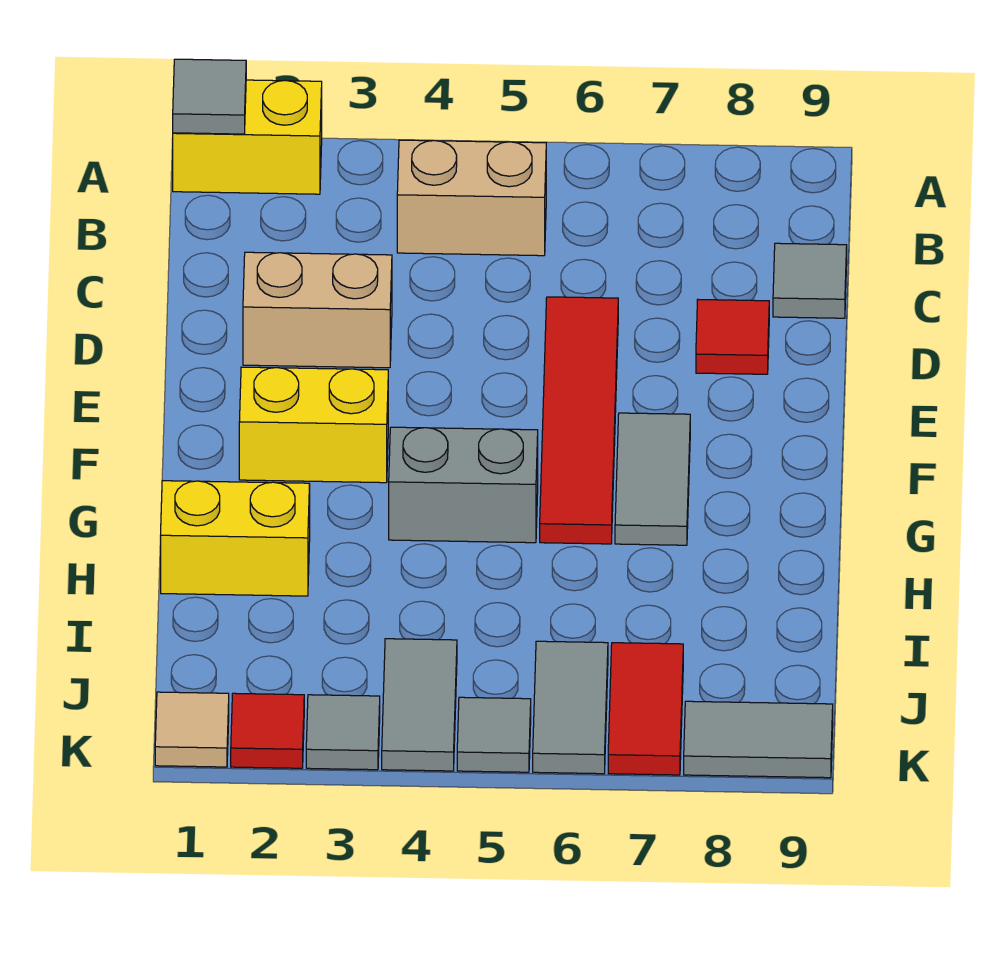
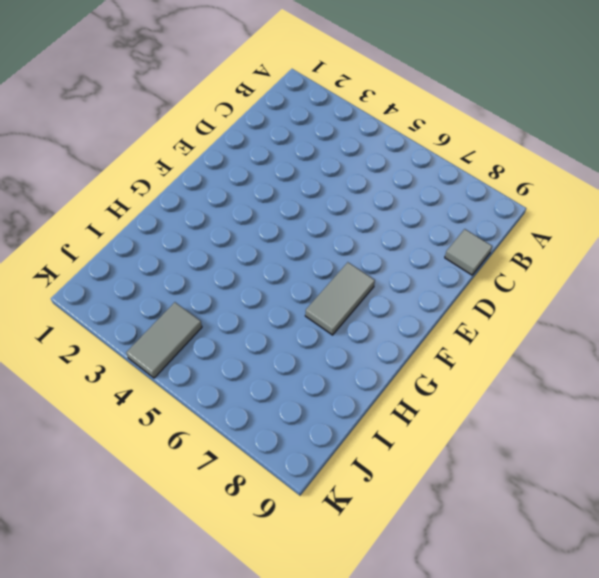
none -> yellow 1x2 brick [173,80,322,194]
none -> tan 1x2 brick [397,140,546,256]
none -> tan 1x2 brick [243,252,392,368]

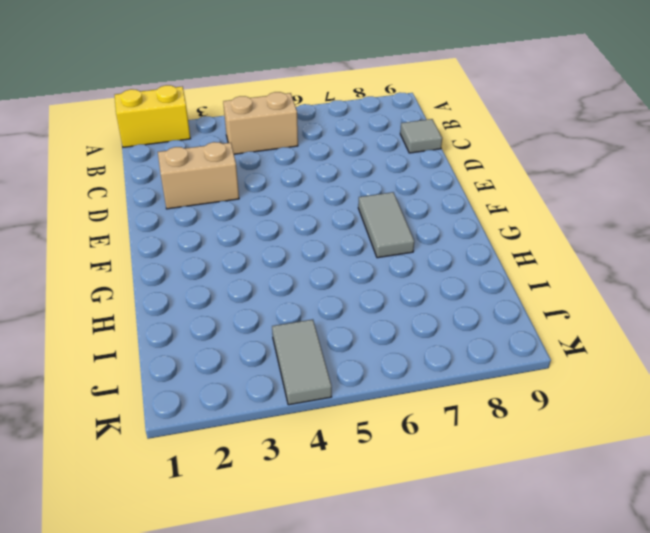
none -> red 1x4 tile [540,297,618,544]
none -> red 1x1 tile [696,300,769,374]
none -> yellow 1x2 brick [239,367,388,483]

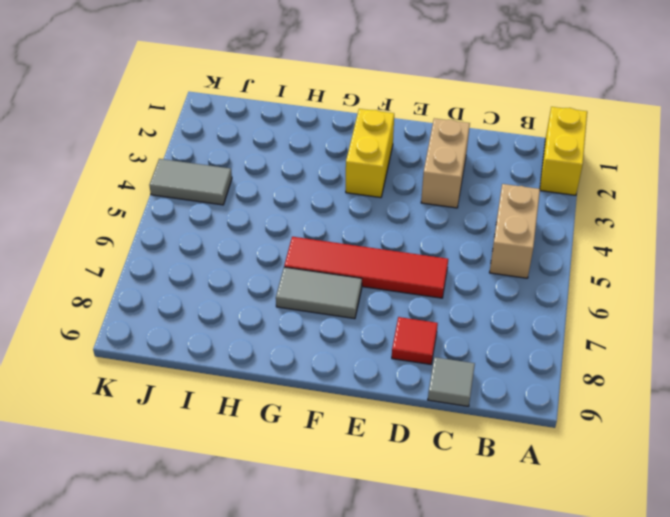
none -> grey 1x2 brick [389,427,538,543]
none -> yellow 1x2 brick [161,481,310,596]
none -> grey 1x2 tile [533,641,608,774]

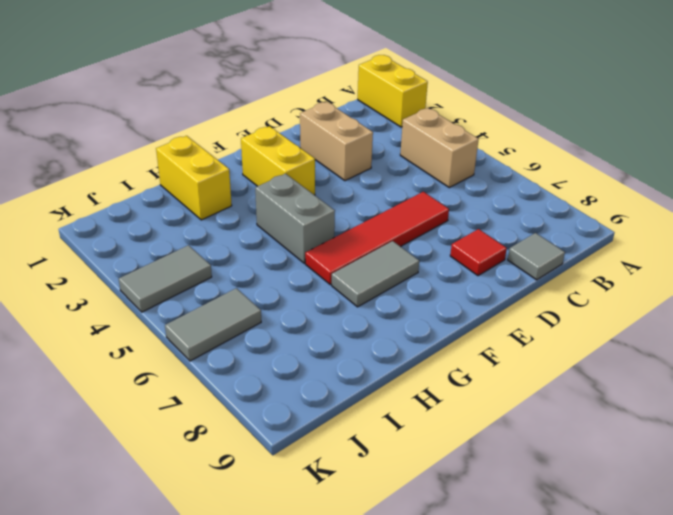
none -> red 1x2 tile [608,643,683,775]
none -> tan 1x1 tile [155,692,229,767]
none -> red 1x1 tile [231,693,304,768]

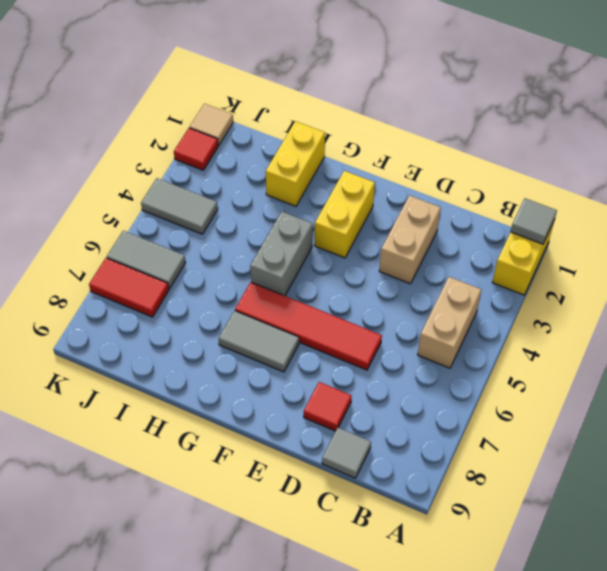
none -> grey 1x1 tile [306,695,380,770]
none -> grey 1x1 tile [457,697,531,772]
none -> grey 1x2 tile [684,701,833,778]

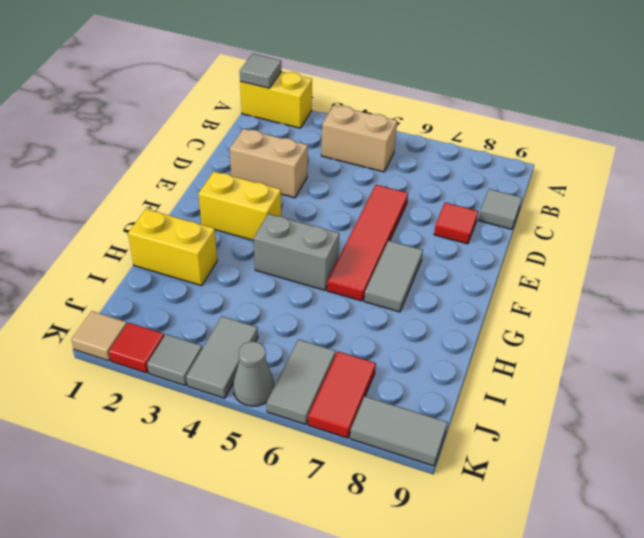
grey 1x1 cone [233,341,274,406] -> grey 1x1 tile [457,697,531,772]

